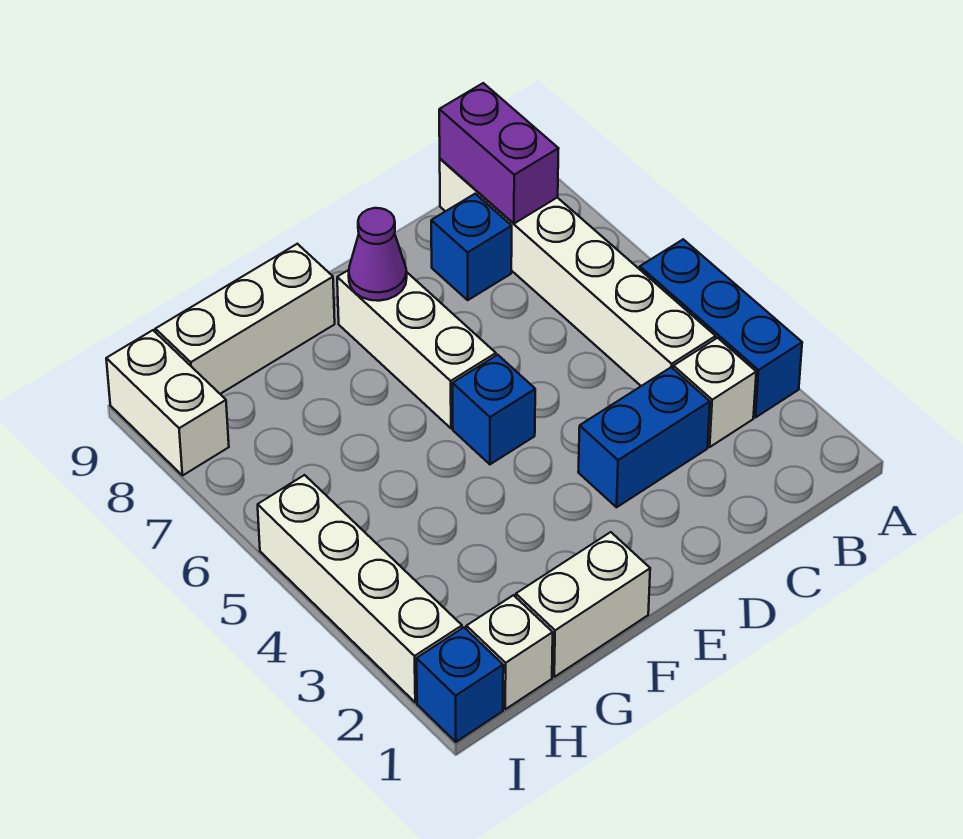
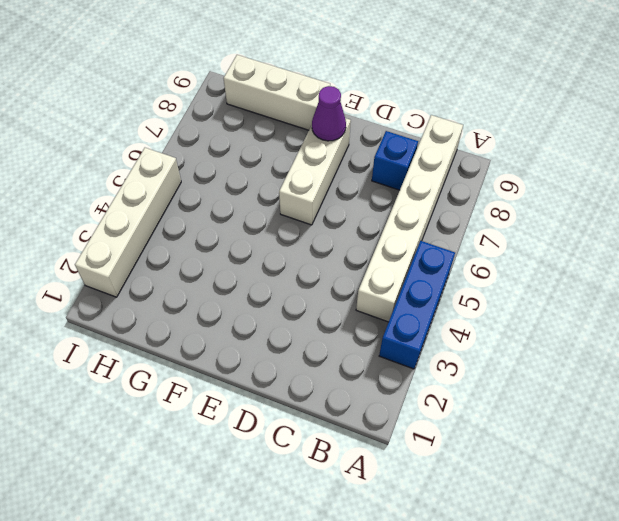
none -> white 1x1 brick [673,338,756,447]
none -> blue 1x2 brick [578,367,710,507]
none -> blue 1x1 brick [453,355,535,464]

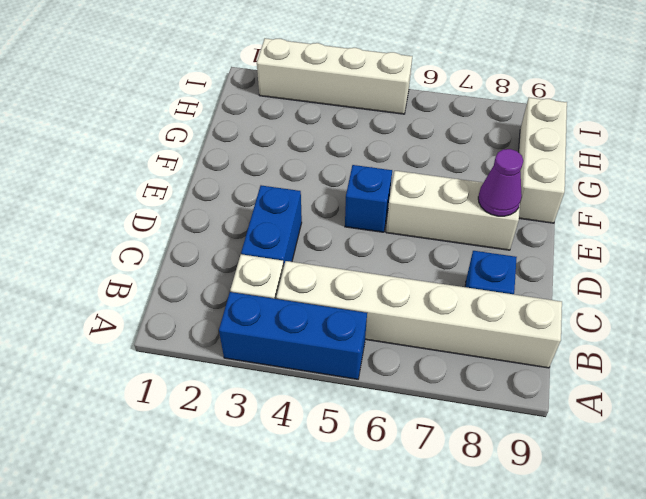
none -> white 1x2 brick [516,532,650,677]
none -> white 1x1 brick [466,595,553,709]
none -> blue 1x1 brick [417,628,503,742]

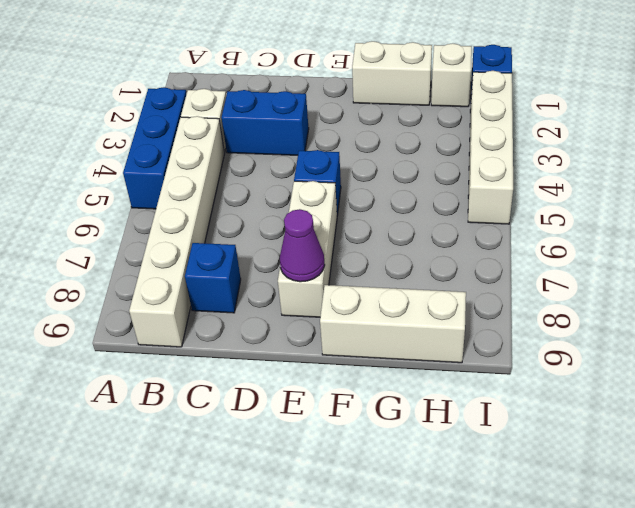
none -> white 1x2 brick [106,330,229,476]
none -> purple 1x2 brick [439,83,559,224]

